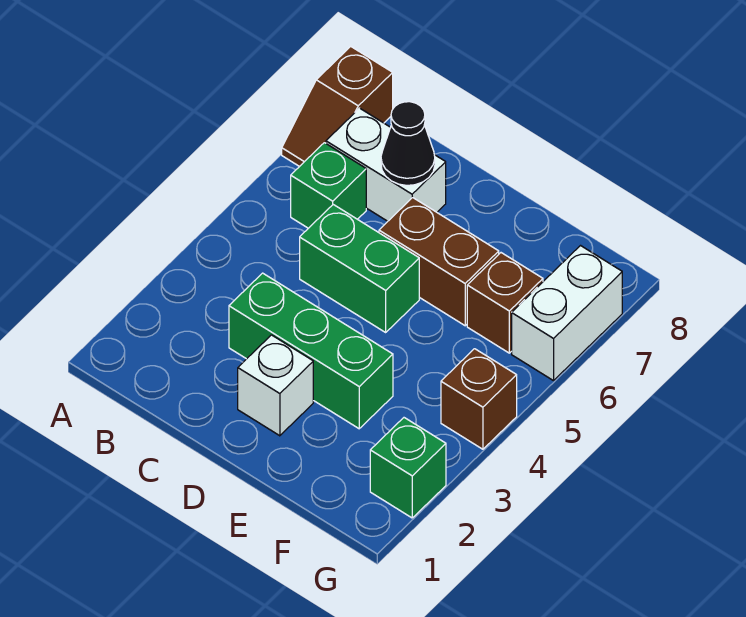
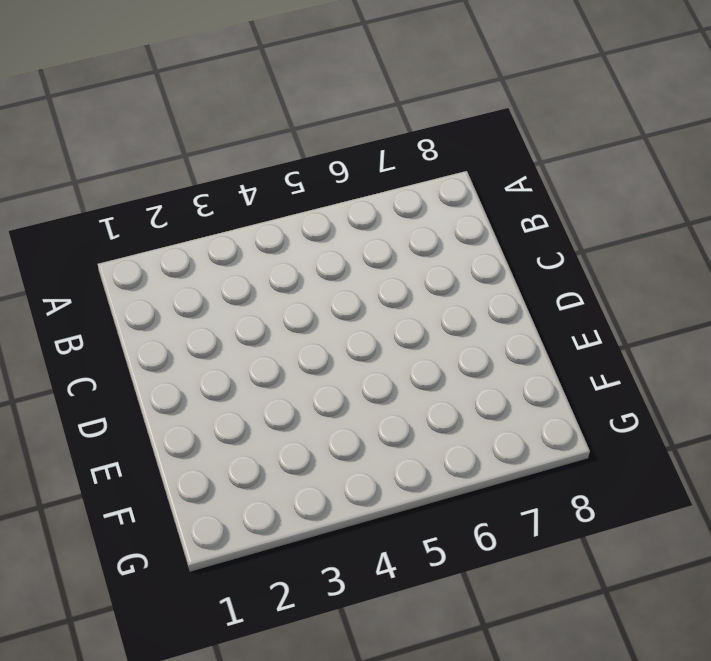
none -> brown 1x2 slope [282,46,393,167]
none -> green 1x1 brick [291,143,366,228]
none -> white 1x2 brick [326,108,446,221]

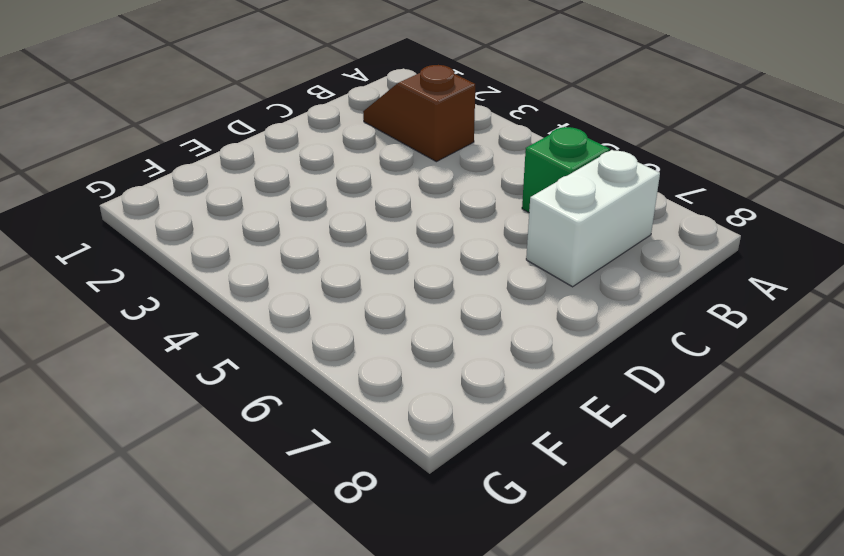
brown 1x2 slope [363,65,475,162] -> brown 1x2 slope moved to [282,46,393,167]
none -> green 1x3 brick [229,273,393,429]
none -> green 1x2 brick [300,205,419,332]
none -> white 1x1 brick [238,335,313,436]

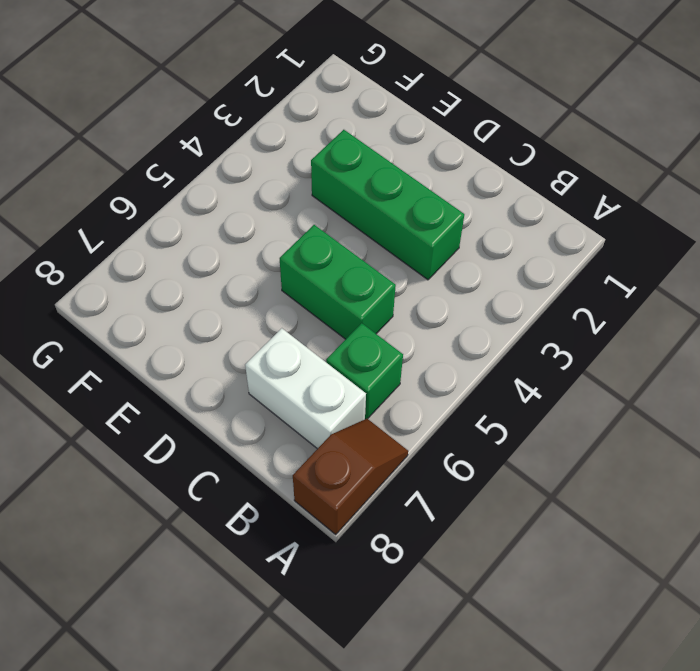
none -> white 1x1 brick [238,335,313,436]
none -> brown 1x2 brick [379,197,499,326]
none -> brown 1x1 brick [467,253,543,353]

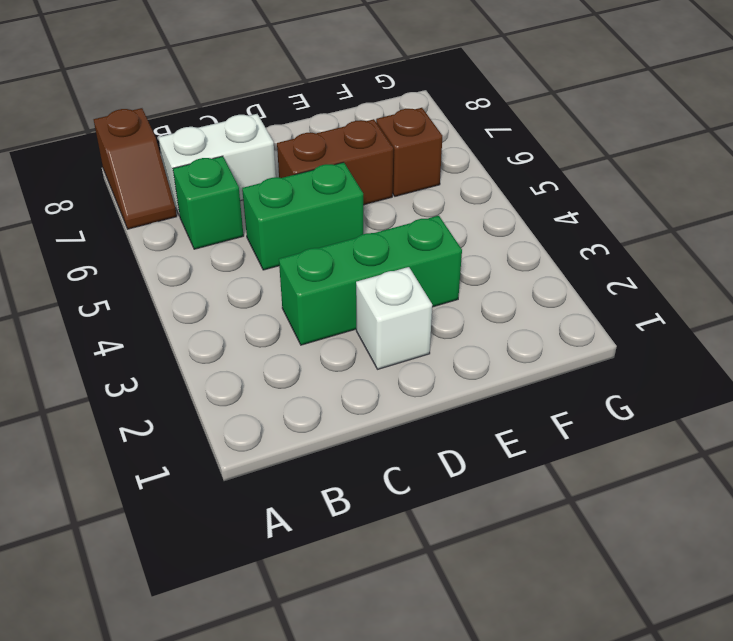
none -> green 1x1 brick [370,418,446,518]
none -> brown 1x1 brick [441,349,517,449]
none -> white 1x2 brick [512,246,622,381]

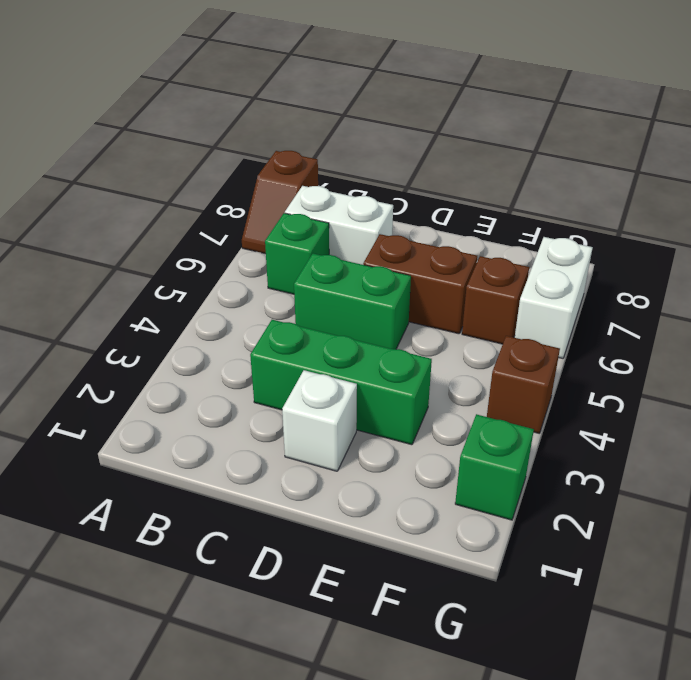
none -> black 1x1 cone [381,102,435,185]

